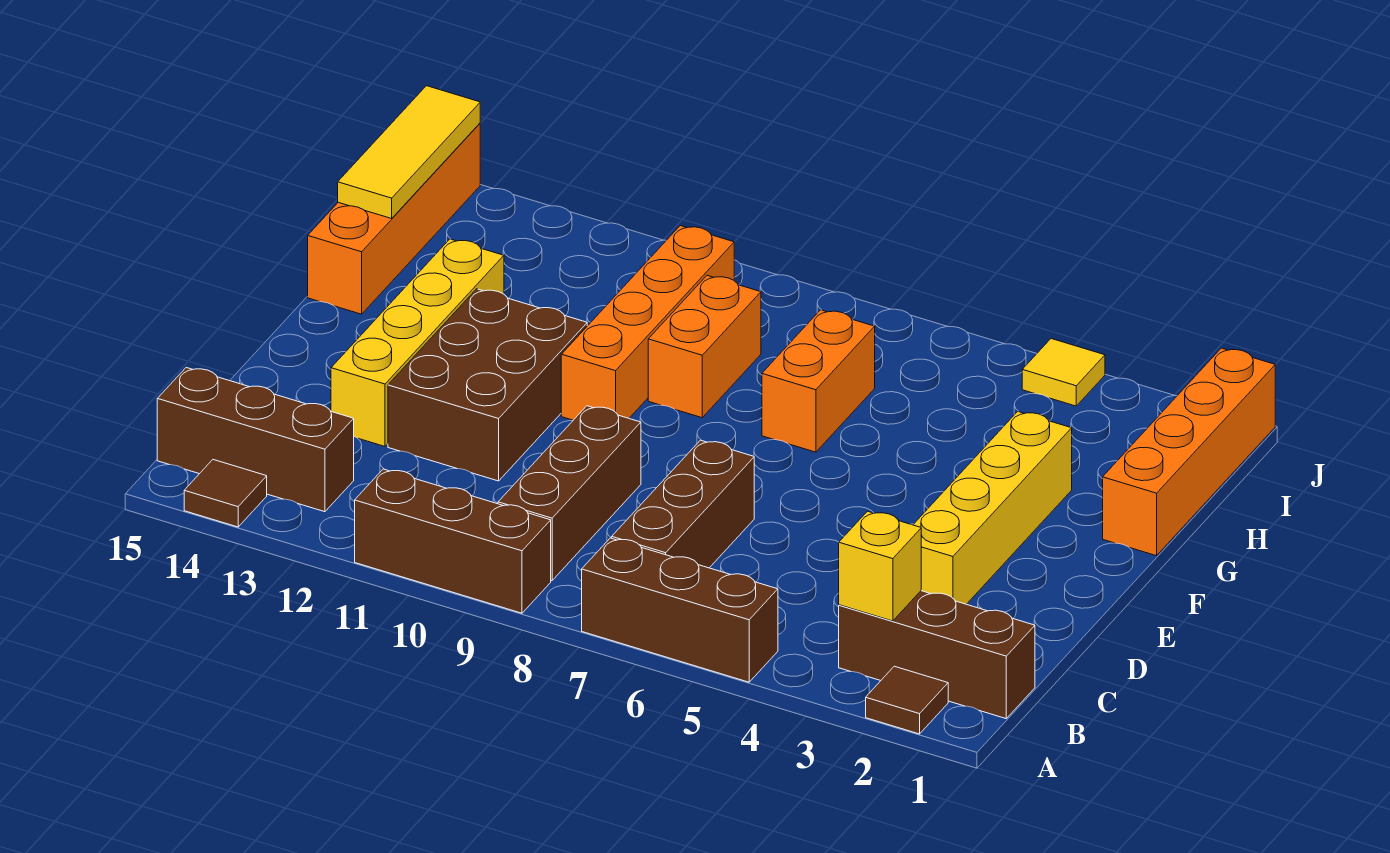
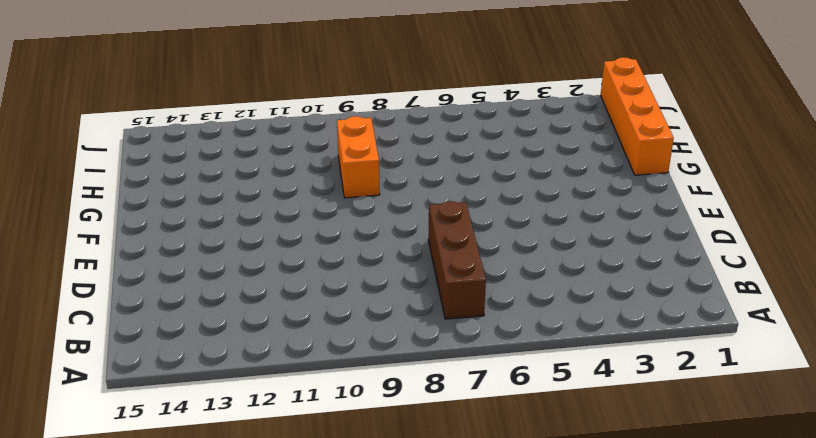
none -> brown 1x1 tile [866,666,948,734]
none -> brown 1x3 brick [582,538,778,682]
none -> brown 1x3 brick [355,469,551,613]

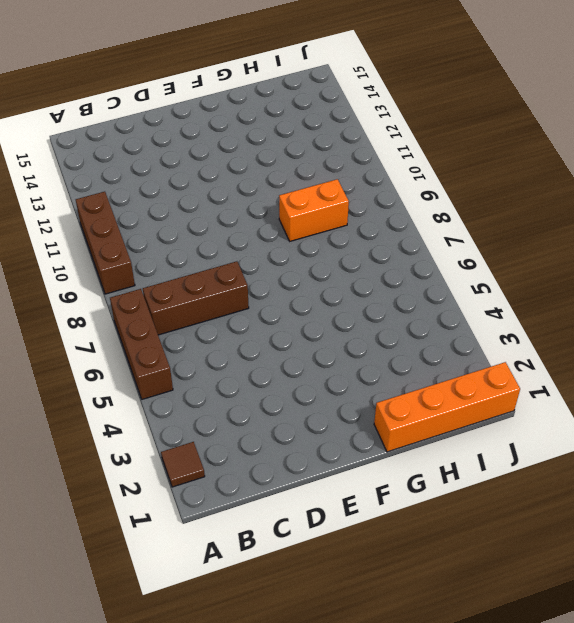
none -> brown 1x1 tile [184,460,267,527]
none -> brown 1x3 brick [839,591,1035,718]
none -> brown 1x3 brick [498,406,641,581]

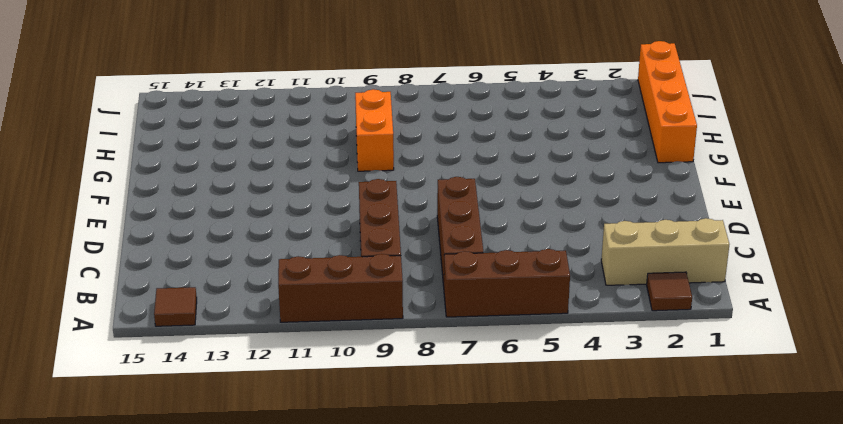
tan 1x3 brick [601,218,729,285] -> brown 1x3 brick [839,591,1035,718]
none -> brown 1x3 brick [157,368,354,512]
none -> yellow 1x4 brick [913,411,1072,604]
none -> brown 2x3 brick [388,289,587,481]

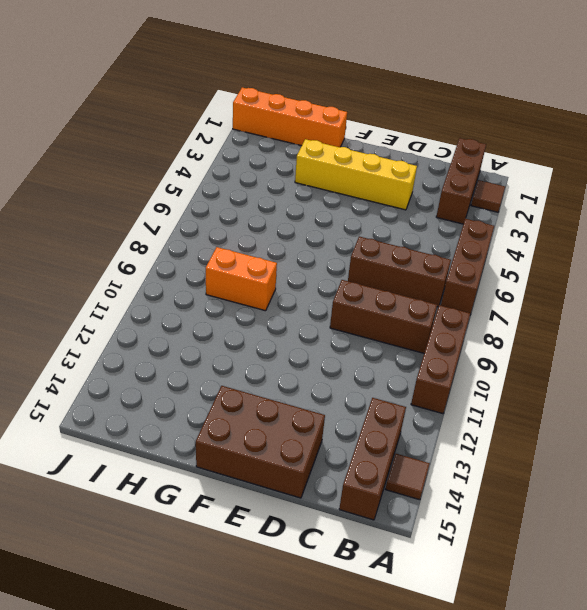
brown 2x3 brick [195,386,325,498] -> brown 2x3 brick moved to [388,289,587,481]
none -> yellow 1x4 brick [331,239,504,446]
none -> orange 1x4 brick [561,226,734,420]
none -> orange 1x2 brick [762,310,875,452]

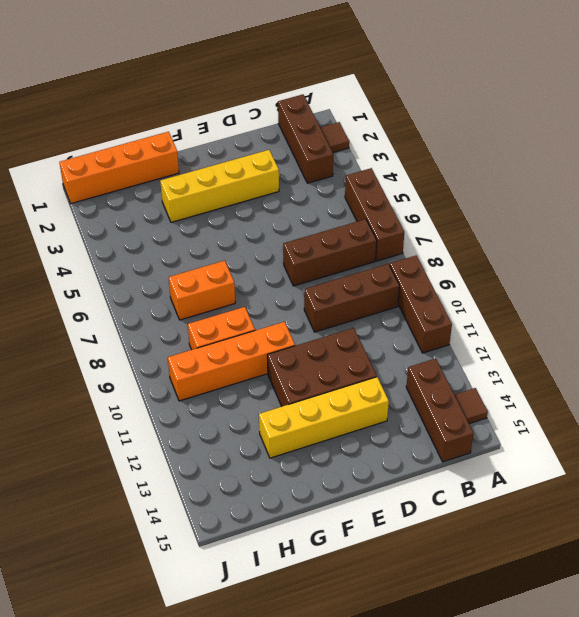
none -> orange 1x4 brick [308,123,480,314]
none -> yellow 1x1 tile [1022,339,1105,406]
none -> yellow 1x1 brick [839,511,921,621]

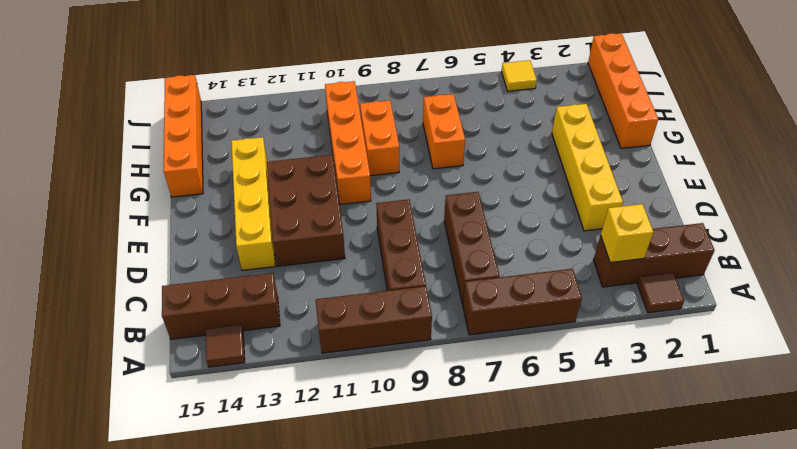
none -> yellow 1x3 tile [338,86,480,218]

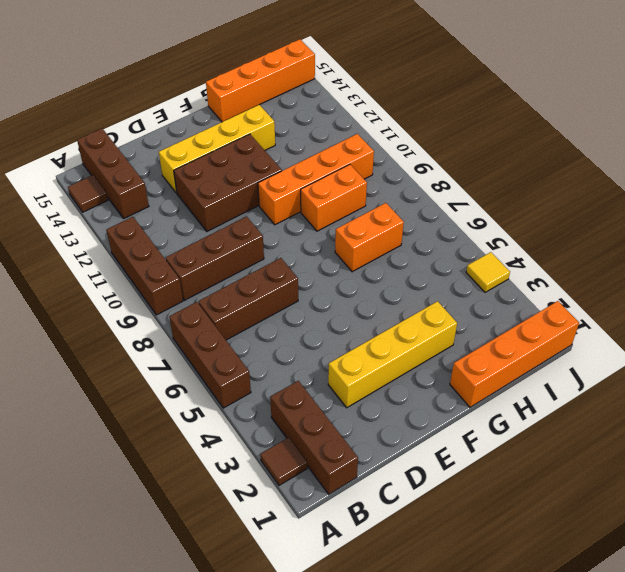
none -> yellow 1x1 brick [839,511,921,621]
none -> yellow 1x3 tile [338,86,480,218]

